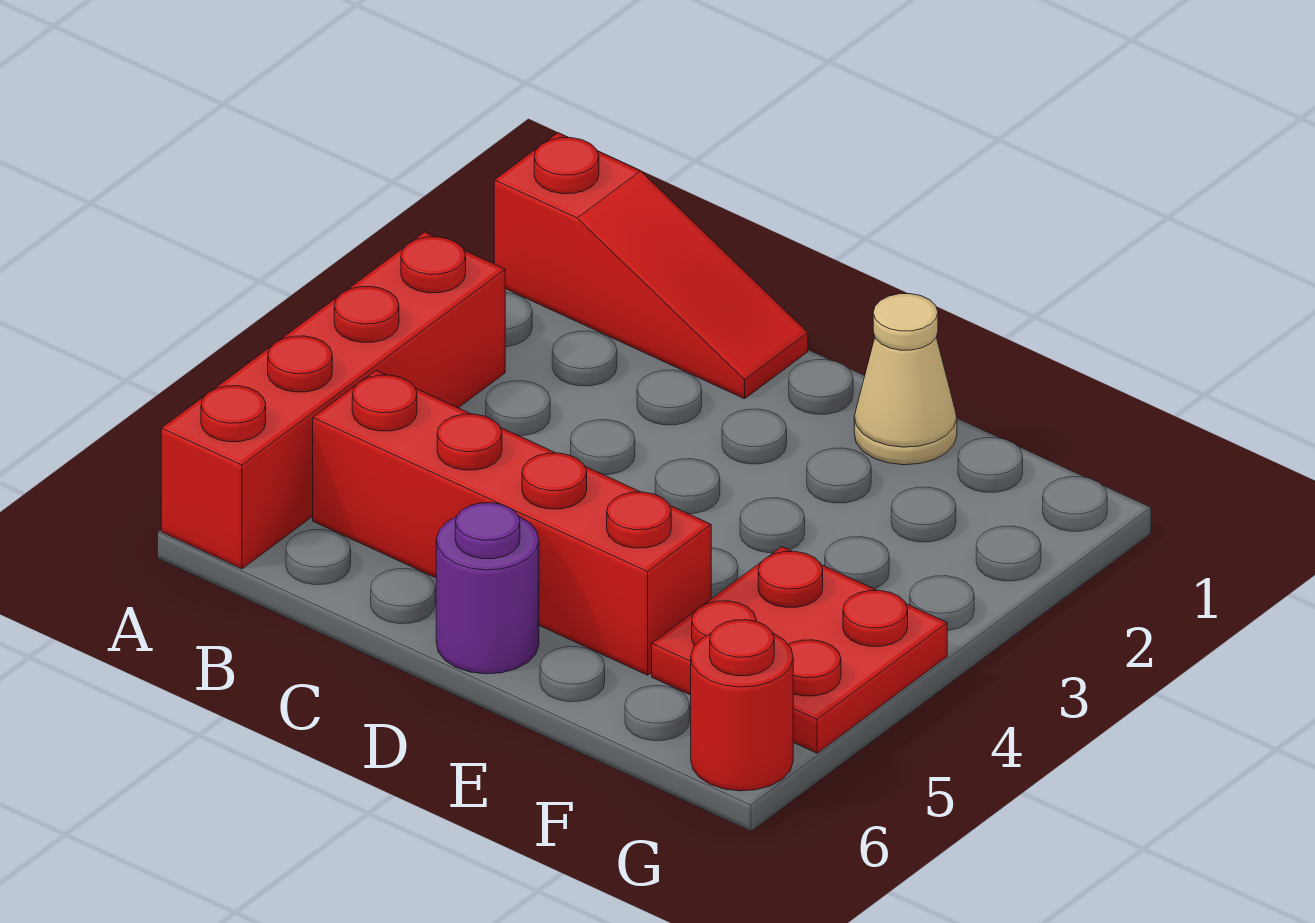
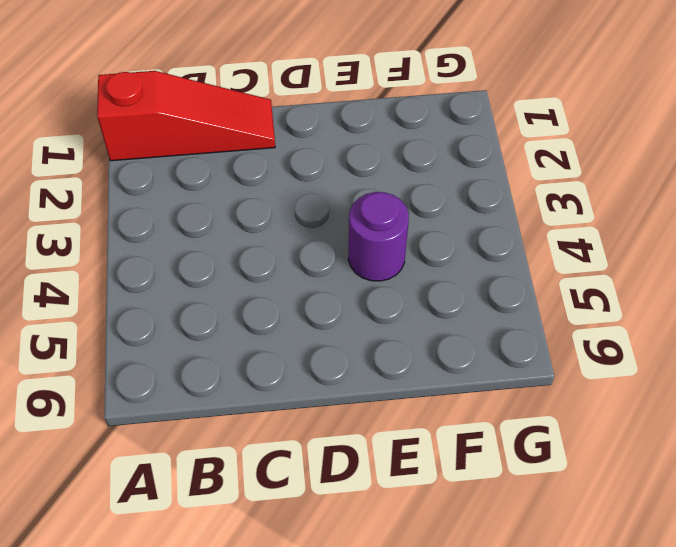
purple 1x1 round brick [348,192,409,281] -> purple 1x1 round brick moved to [436,503,539,674]
none -> red 1x4 brick [161,232,505,569]
none -> red 1x4 brick [313,370,711,675]

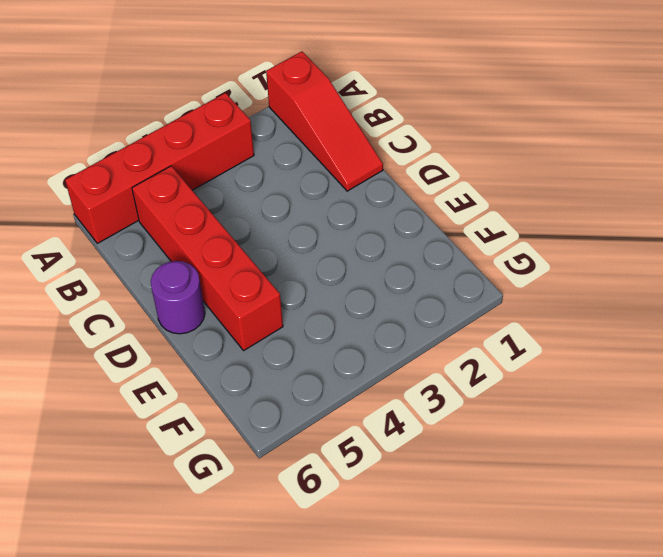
none -> tan 1x1 cone [854,294,957,465]
none -> red 2x2 plate [652,547,947,753]

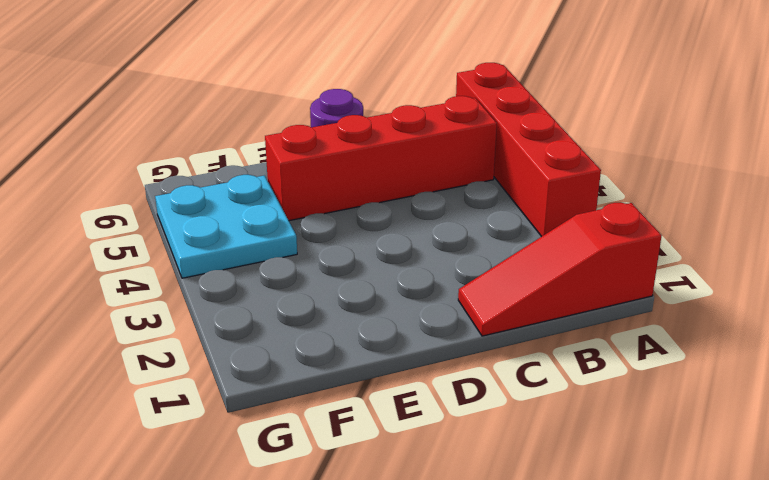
cyan 2x2 plate [155,174,297,278] -> red 2x2 plate [652,547,947,753]
none -> tan 1x1 cone [854,294,957,465]
none -> red 1x1 round brick [691,620,793,791]

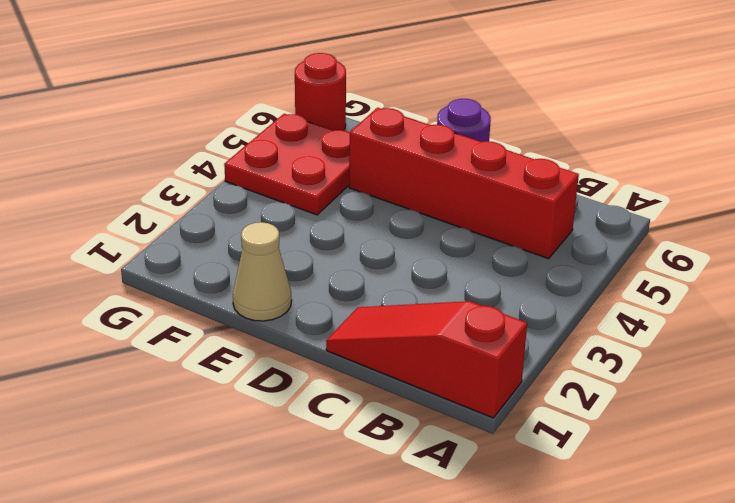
none -> red 1x4 brick [161,232,505,569]

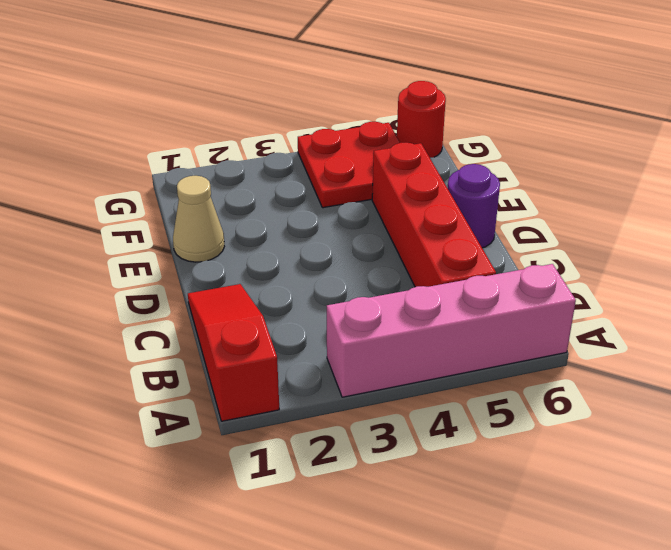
pink 1x4 brick [327,264,576,397] -> red 1x4 brick [161,232,505,569]

